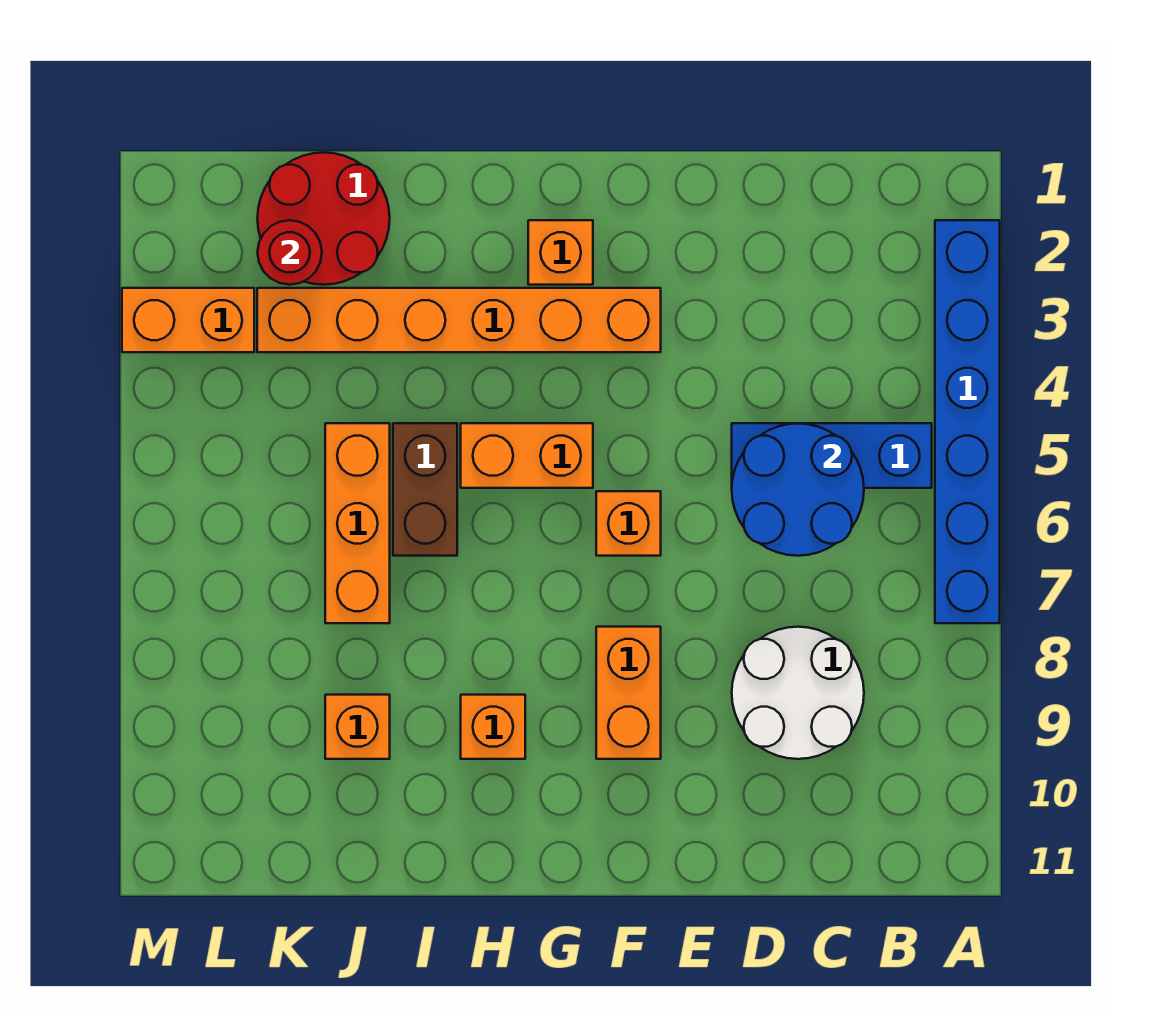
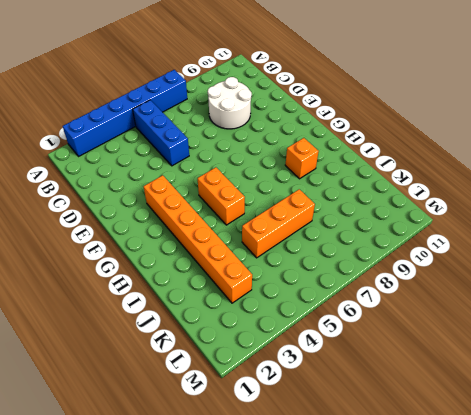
none -> orange 1x1 brick [596,491,661,556]
none -> orange 1x2 brick [596,627,661,759]
none -> orange 1x1 brick [528,220,593,285]

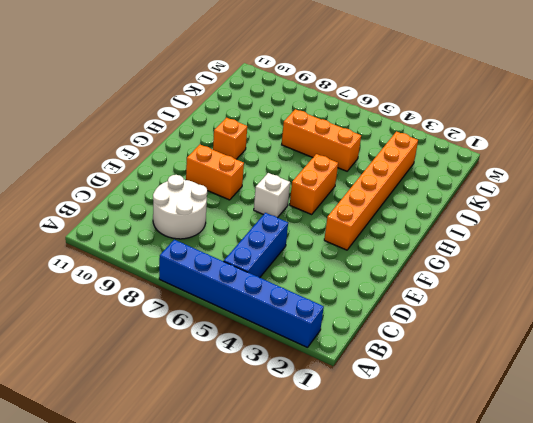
white 1x1 brick [254,173,290,218] -> orange 1x1 brick [596,491,661,556]
none -> orange 1x1 brick [528,220,593,285]
none -> brown 1x2 brick [393,423,457,556]
none -> red 2x2 round brick [257,152,390,285]

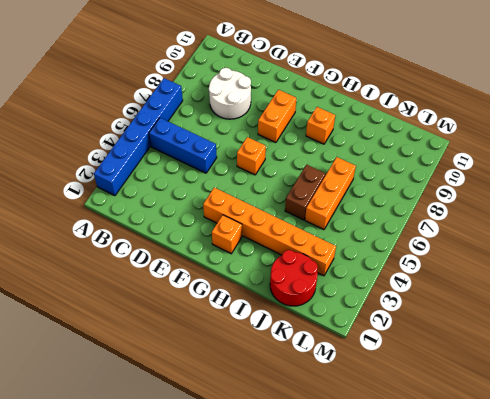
none -> orange 1x2 brick [461,423,593,488]
none -> orange 1x1 brick [325,695,390,759]
none -> orange 1x2 brick [122,288,254,352]

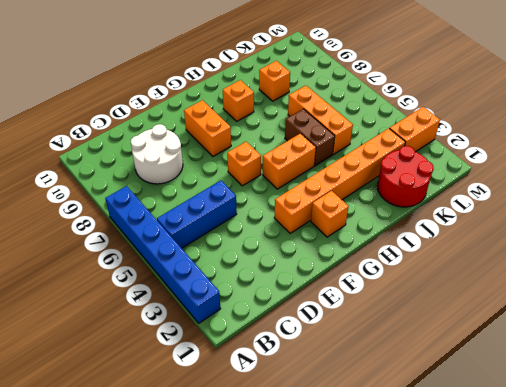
none -> blue 2x2 round brick [732,423,864,556]
none -> red 1x1 round brick [258,220,322,285]

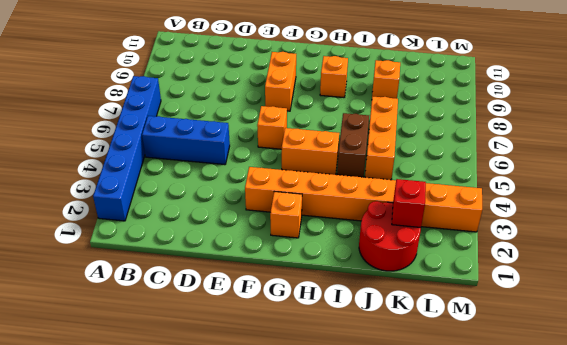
red 1x1 brick [392,179,426,227] -> red 1x1 round brick [258,220,322,285]
none -> white 2x2 round brick [732,627,864,759]
none -> blue 2x2 round brick [732,423,864,556]

